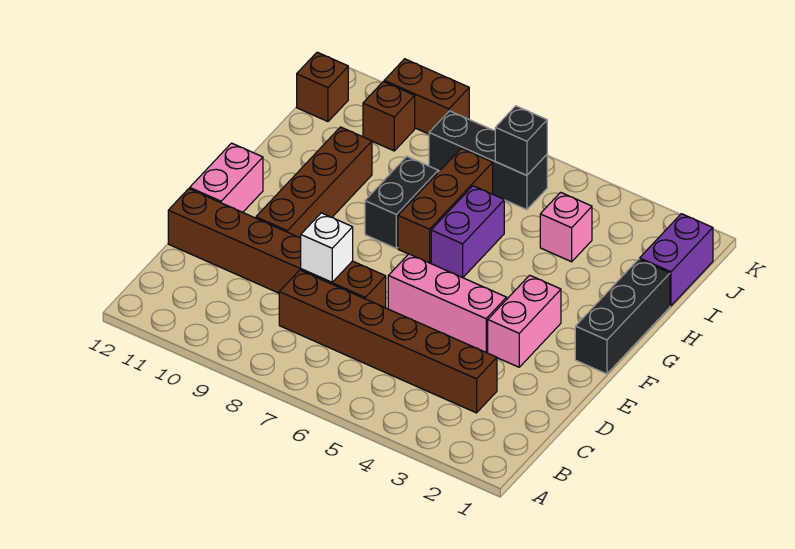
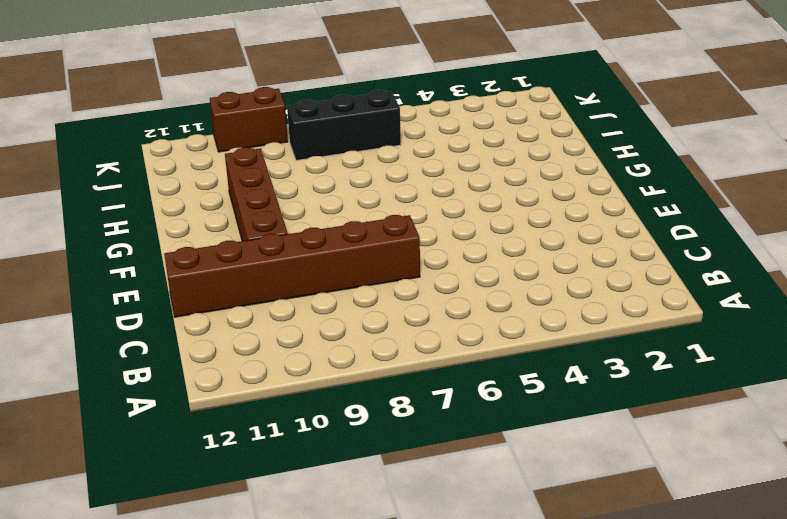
none -> brown 1x6 brick [279,270,497,413]
none -> pink 1x2 brick [488,275,561,367]
none -> pink 1x3 brick [388,254,507,353]

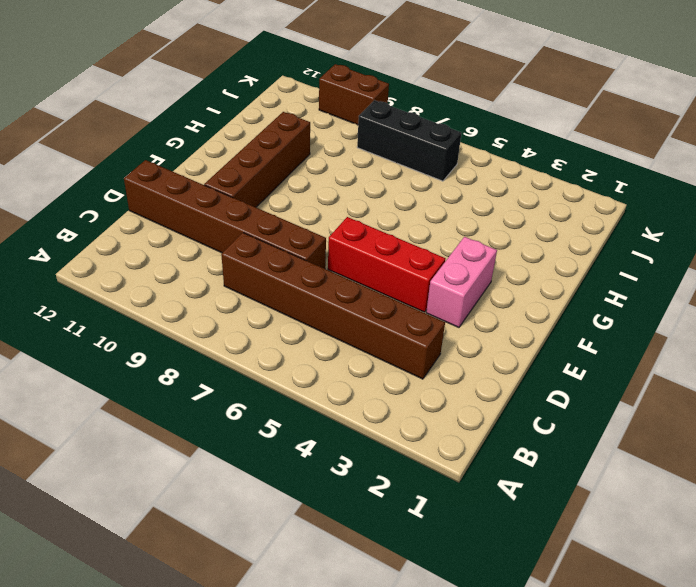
red 1x3 brick [328,217,445,312] -> pink 1x3 brick [388,254,507,353]
none -> pink 1x2 brick [190,143,263,212]
none -> black 1x3 brick [575,259,670,374]
none -> purple 1x2 brick [431,186,504,277]

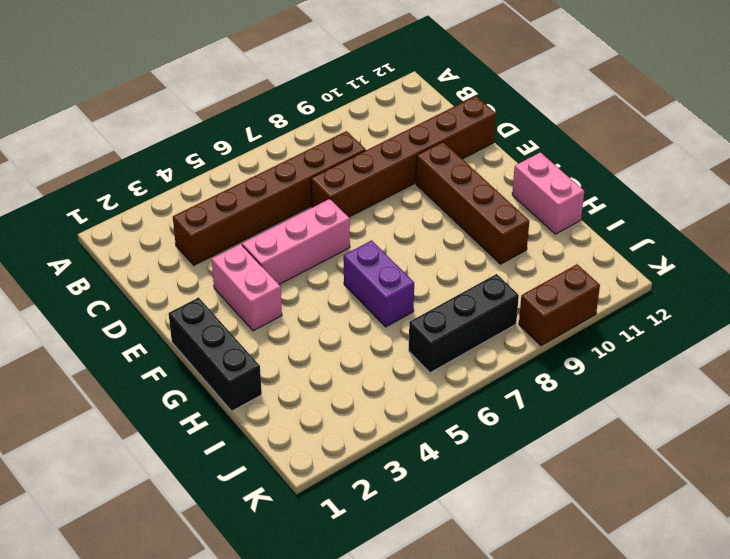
pink 1x2 brick [512,152,584,234] -> pink 1x2 brick moved to [190,143,263,212]
none -> brown 1x3 brick [398,148,493,263]
none -> black 1x2 brick [365,157,438,248]
none -> purple 1x2 brick [640,214,713,306]

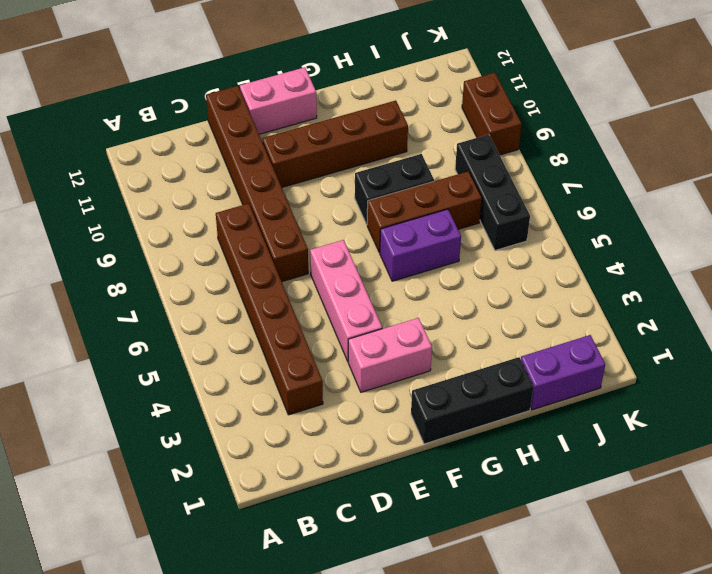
none -> pink 1x1 brick [540,192,592,262]
none -> brown 1x1 brick [363,82,415,151]
none -> brown 1x1 brick [297,52,348,121]

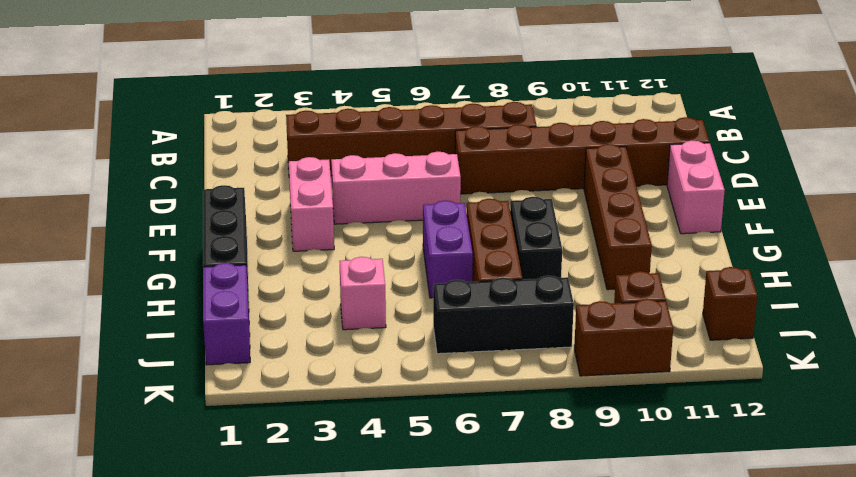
none -> white 1x1 brick [301,213,353,282]
none -> black 1x1 brick [495,106,547,175]

